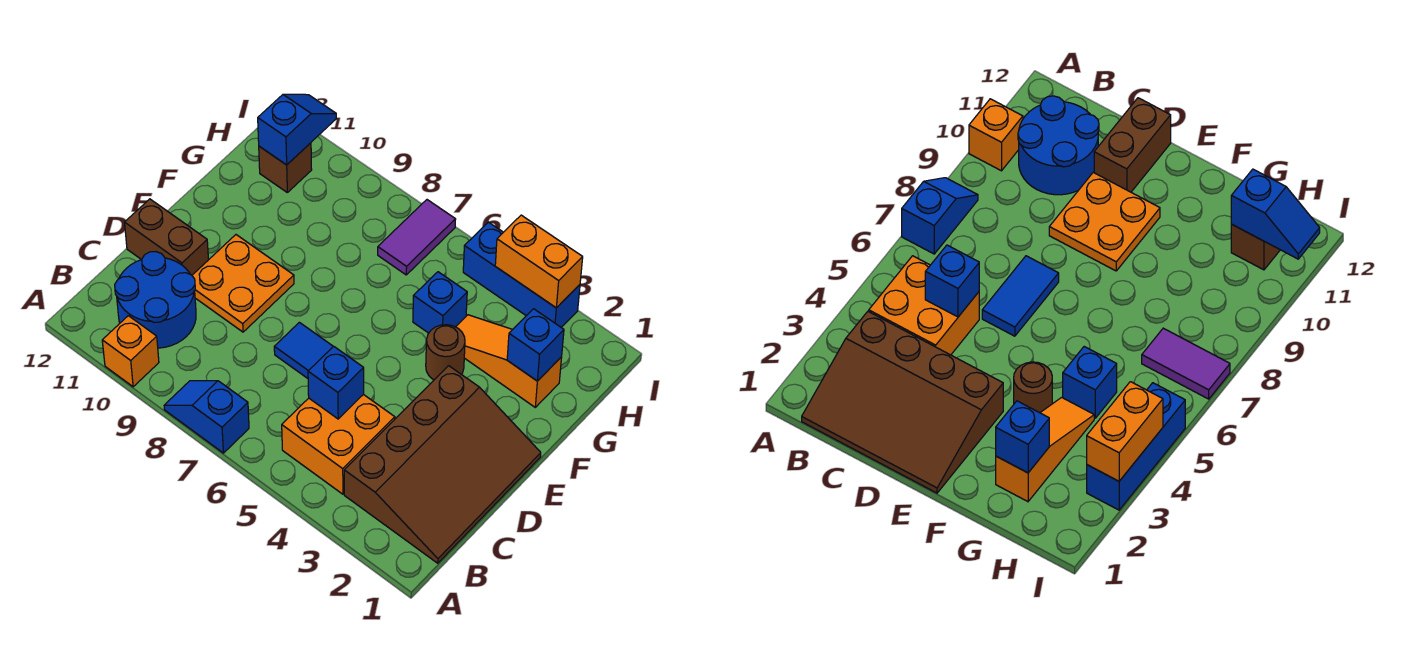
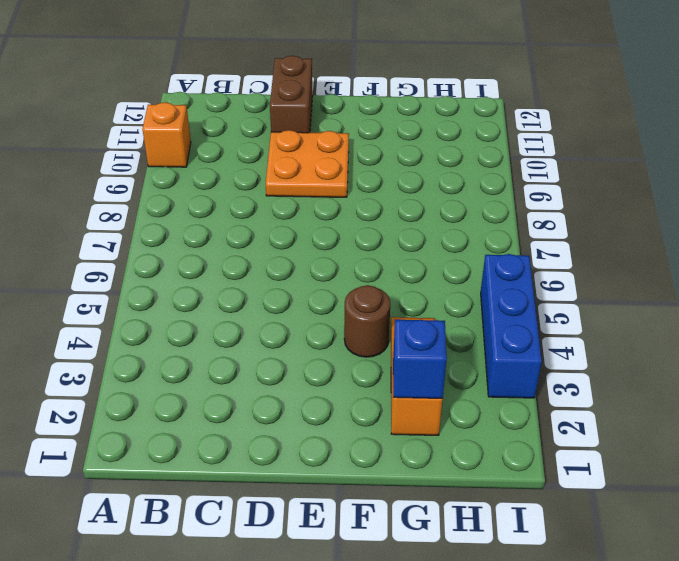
none -> blue 1x2 slope [164,381,249,453]
none -> brown 3x4 slope [344,366,541,563]
none -> orange 2x2 brick [282,394,395,494]

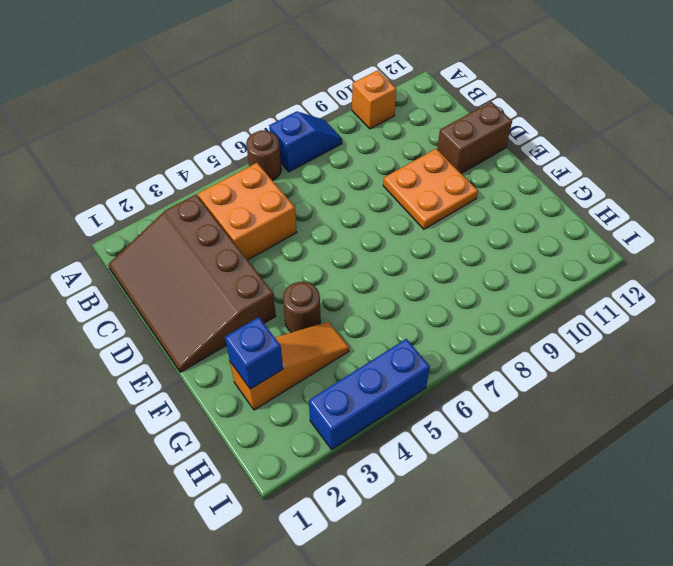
brown 1x1 round brick [246,130,281,180] -> none
none -> blue 2x2 round brick [115,252,196,348]
none -> blue 1x2 tile [274,322,333,378]
none -> blue 1x1 brick [413,272,467,333]

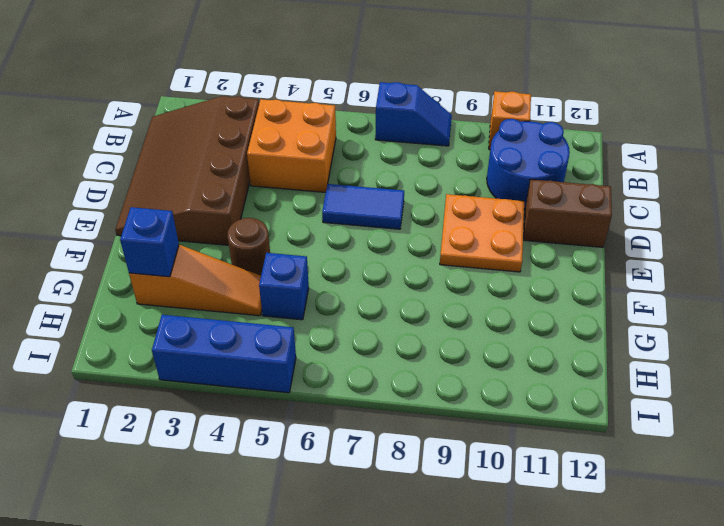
none -> purple 1x2 tile [378,200,456,275]
none -> brown 1x1 brick [259,143,312,192]
none -> blue 1x1 brick [308,346,364,419]

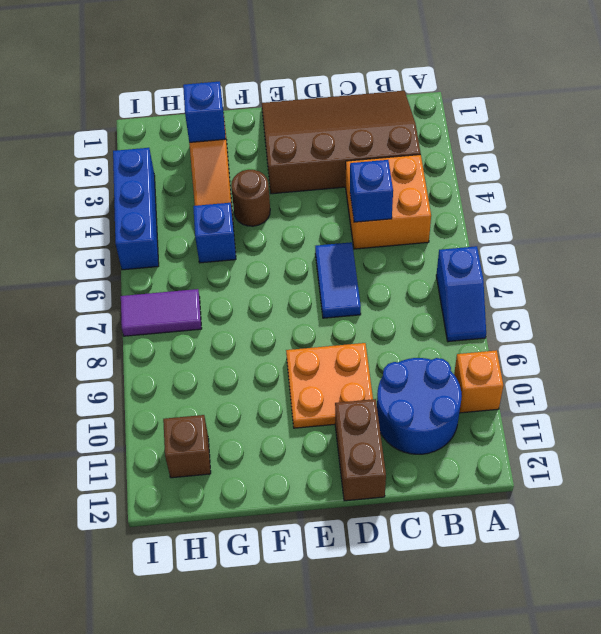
none -> blue 1x2 slope [258,94,336,165]
none -> orange 1x2 brick [495,215,583,308]

